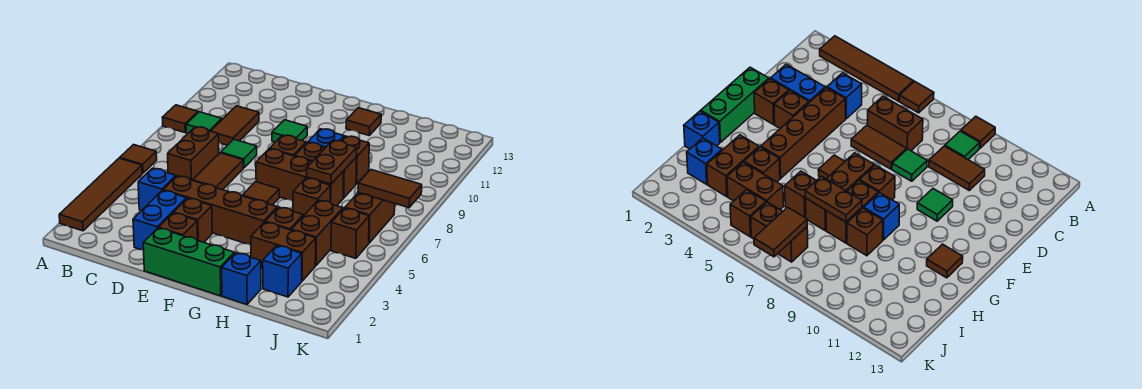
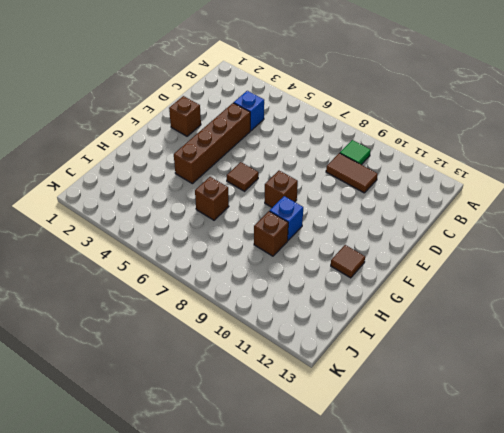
none -> brown 1x4 tile [59,158,142,231]
none -> brown 1x1 tile [120,145,157,173]
none -> brown 1x1 tile [162,105,198,133]
none -> brown 1x2 brick [168,127,219,180]

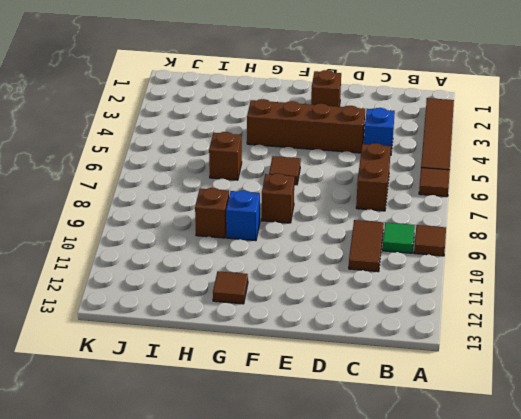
none -> blue 1x2 brick [133,190,186,250]
none -> brown 1x2 tile [193,153,243,190]
none -> green 1x1 tile [221,139,257,168]
none -> green 1x3 brick [143,228,234,296]

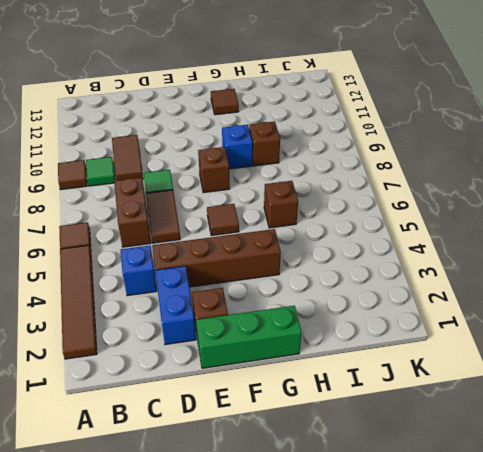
none -> brown 1x1 brick [174,198,212,242]
none -> green 1x1 tile [272,120,307,142]
none -> brown 1x3 brick [256,149,344,206]
none -> brown 1x2 brick [295,142,357,198]

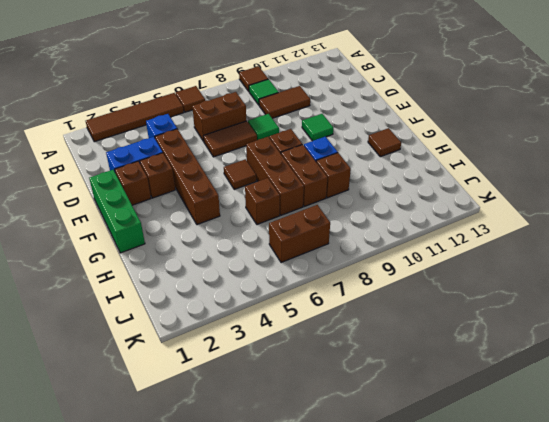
none -> blue 1x1 brick [222,253,261,304]
none -> brown 1x2 brick [251,222,316,281]
none -> brown 1x1 brick [265,207,303,230]
none -> blue 1x1 brick [263,246,302,297]

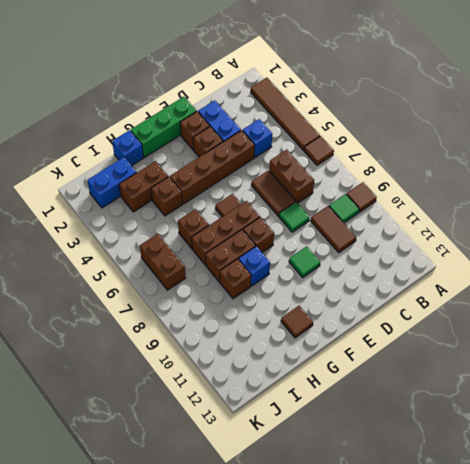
blue 1x2 brick [87,157,136,208] -> blue 1x1 brick [263,246,302,297]
none -> brown 1x2 brick [291,200,343,266]
none -> brown 1x1 brick [331,208,369,258]
none -> brown 1x2 plate [307,140,357,184]
none -> brown 1x2 tile [358,170,422,208]

